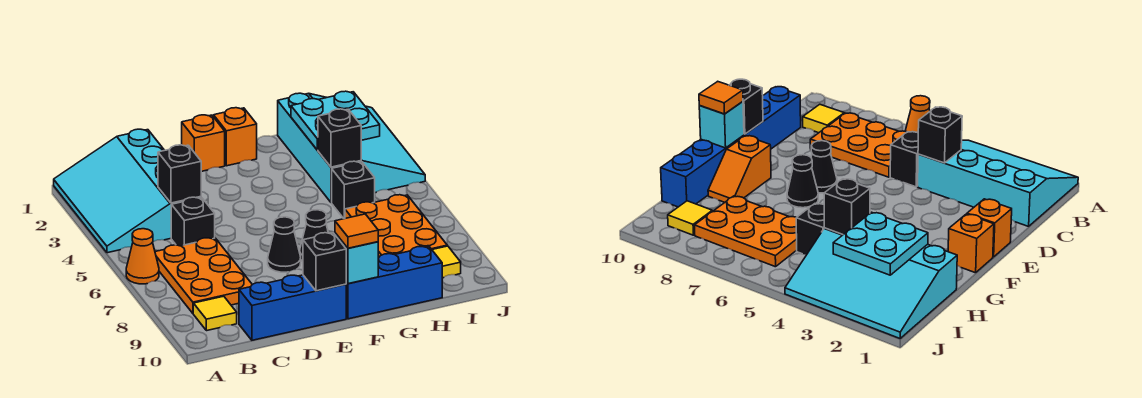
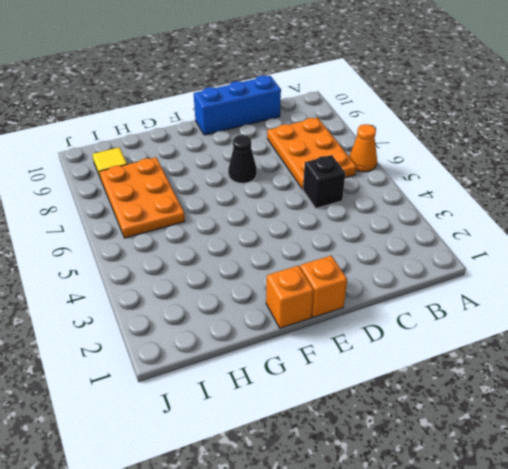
none -> cyan 3x4 slope [54,129,201,253]
none -> yellow 1x1 tile [193,296,237,331]
none -> black 1x1 cone [300,210,328,261]

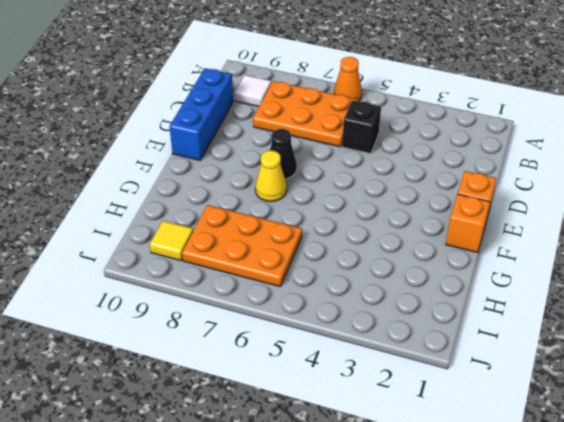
white 1x1 tile [235,75,271,107] -> yellow 1x1 tile [193,296,237,331]
yellow 1x1 cone [255,150,287,202] -> black 1x1 cone [300,210,328,261]
none -> cyan 3x4 slope [54,129,201,253]
none -> orange 1x2 slope [708,136,771,202]
none -> blue 1x3 brick [346,247,442,319]

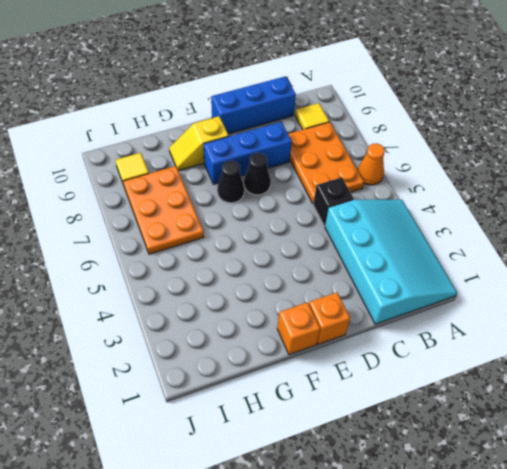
blue 1x3 brick [204,122,292,184] -> blue 1x3 brick moved to [346,247,442,319]
yellow 1x2 slope [169,116,229,171] -> orange 1x2 slope [708,136,771,202]
none -> cyan 3x4 slope [278,93,425,202]
none -> black 1x1 brick [332,161,375,219]
none -> black 1x1 brick [158,145,201,203]

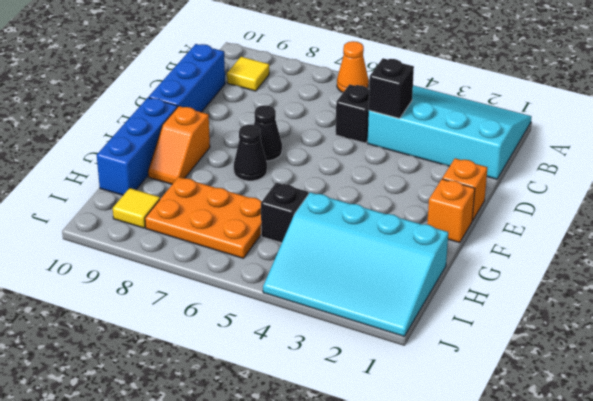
none -> orange 2x3 plate [155,238,252,313]
none -> black 1x1 brick [303,233,346,291]
none -> cyan 1x1 brick [335,233,378,284]

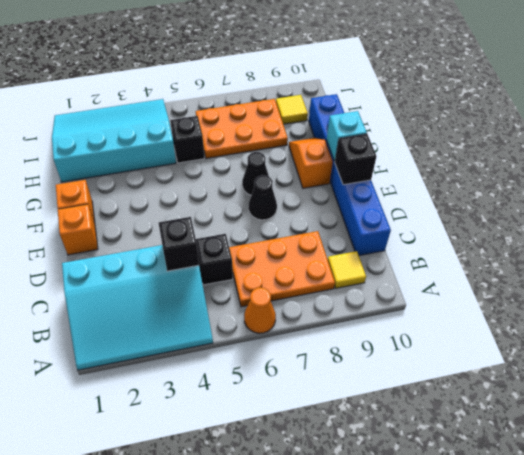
none -> cyan 2x2 plate [291,91,380,150]
none -> black 1x1 brick [318,109,361,167]
none -> orange 1x1 tile [335,214,378,248]

